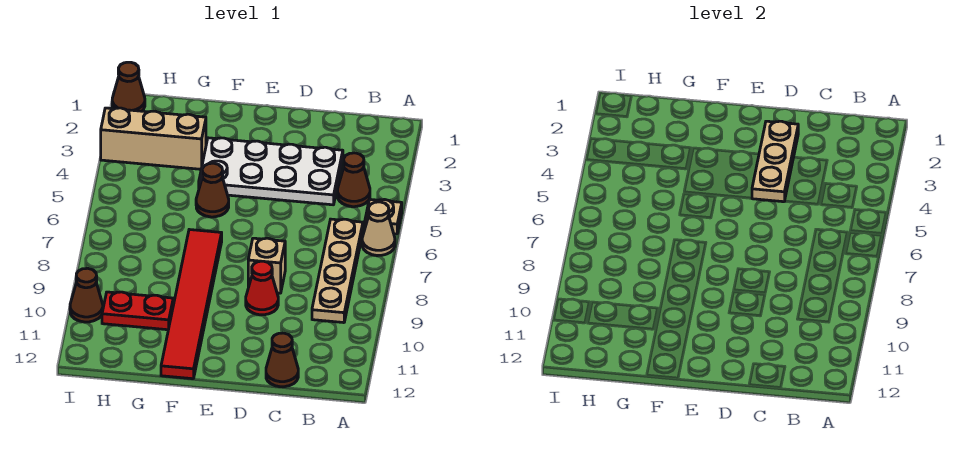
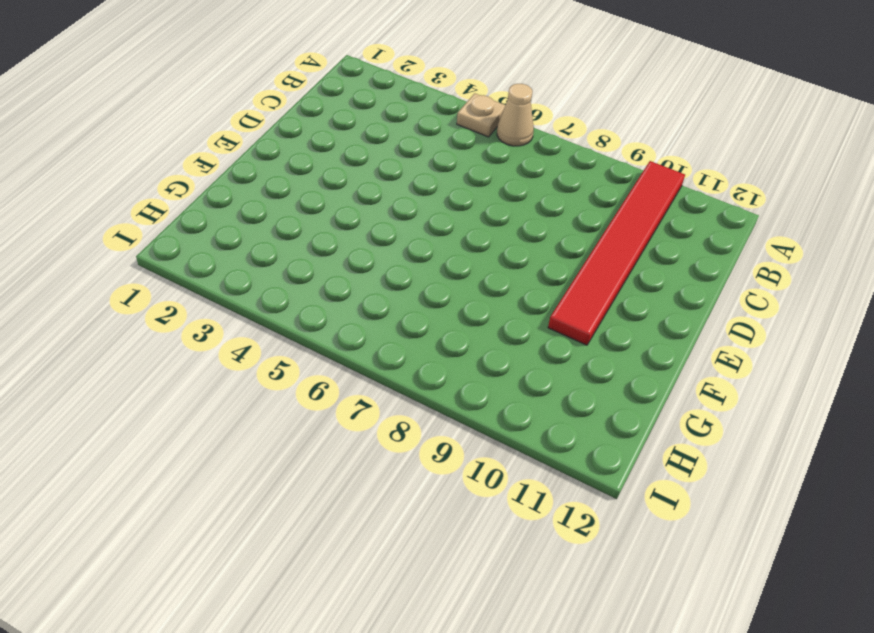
red 1x6 tile [548,161,685,345] -> red 1x6 tile turned to [161,230,222,379]
none -> brown 1x1 cone [338,153,370,207]
none -> tan 1x4 plate [312,219,363,323]
none -> white 2x4 plate [199,138,343,205]

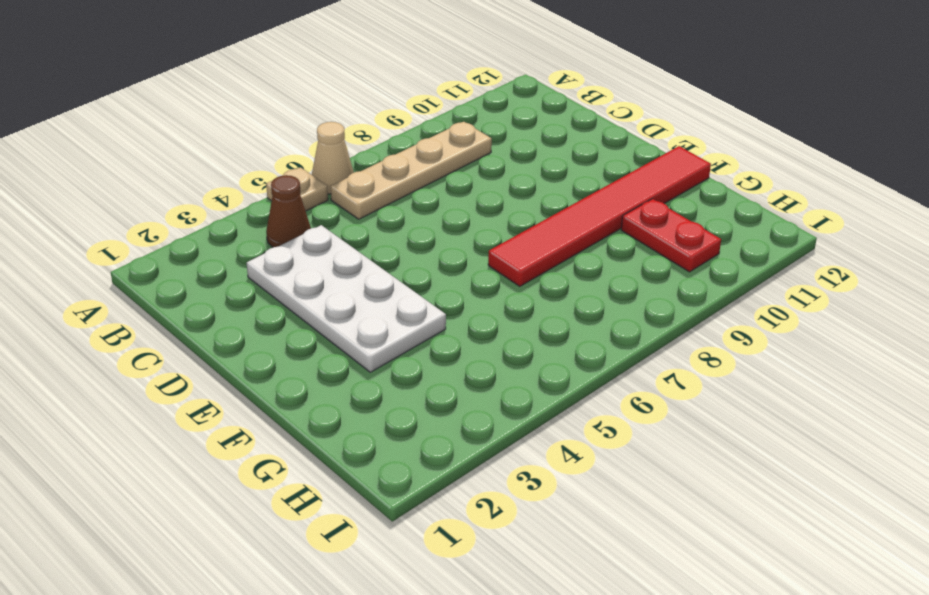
none -> brown 1x1 cone [266,333,298,387]
none -> tan 1x1 brick [248,238,285,293]
none -> red 1x1 cone [246,261,278,315]

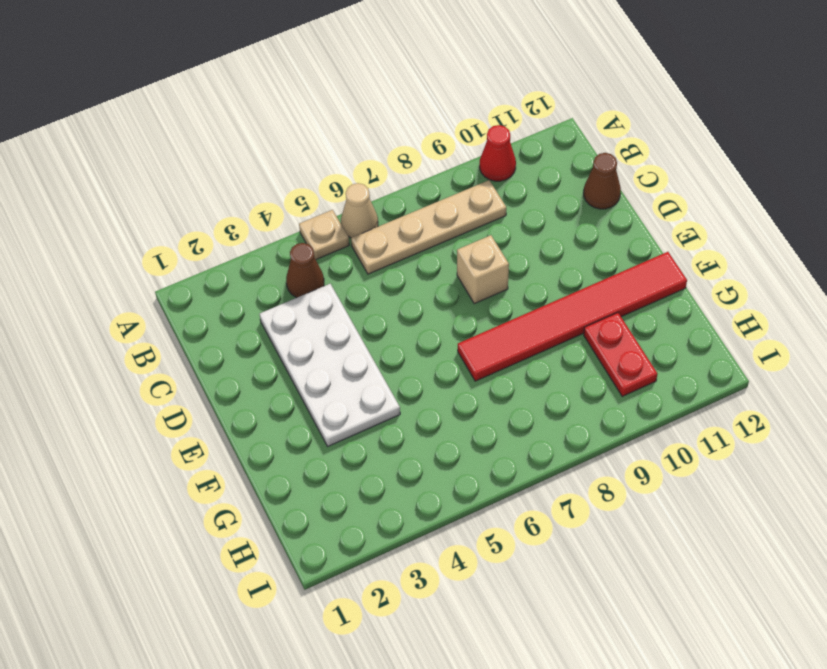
red 1x1 cone [480,125,516,181] -> red 1x1 cone moved to [246,261,278,315]
none -> brown 1x1 cone [196,163,229,217]
none -> tan 1x3 brick [101,108,206,169]
none -> brown 1x1 cone [112,62,145,111]

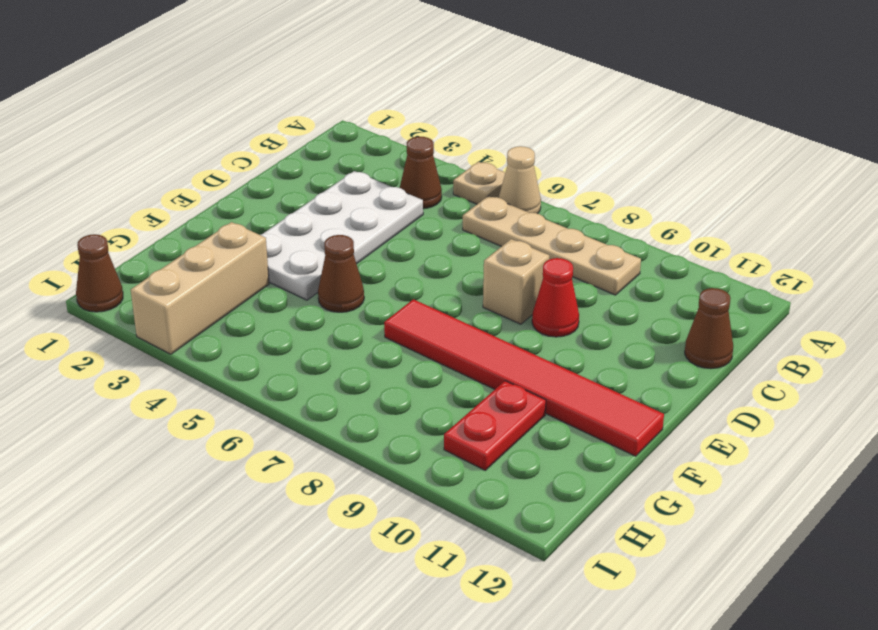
none -> brown 1x1 cone [70,268,103,322]
none -> tan 1x3 plate [752,121,798,202]

